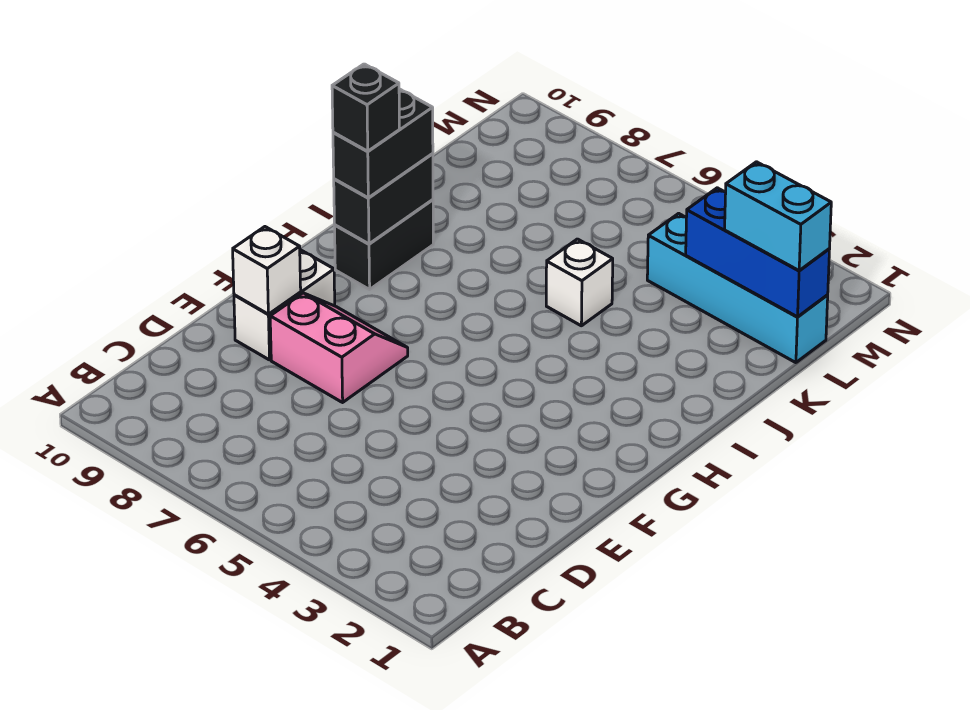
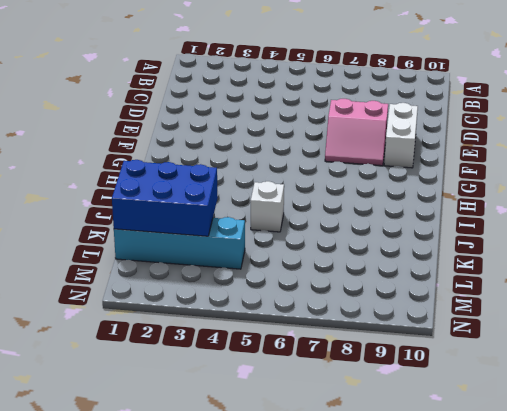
blue 2x3 brick [112,160,218,236] -> blue 1x3 brick [686,188,830,317]
none -> black 1x2 brick [335,200,433,289]
none -> white 1x1 brick [233,227,301,314]

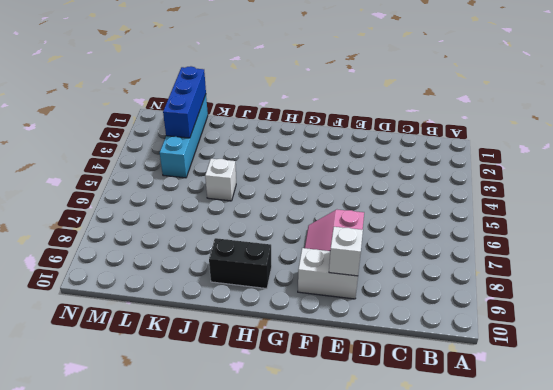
none -> black 1x2 brick [334,154,433,244]
none -> black 1x2 brick [333,89,433,198]

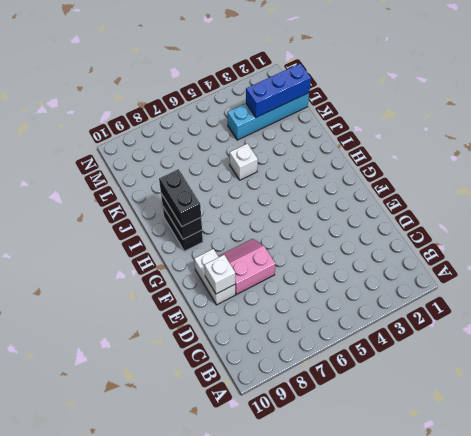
none -> cyan 1x2 brick [725,162,831,271]
none -> black 1x1 brick [332,64,400,151]

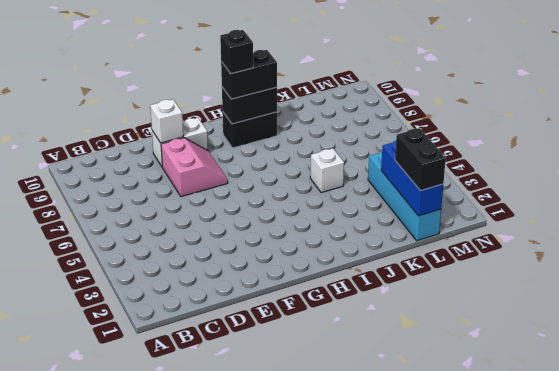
black 1x2 brick [395,128,446,191] -> cyan 1x2 brick [725,162,831,271]

